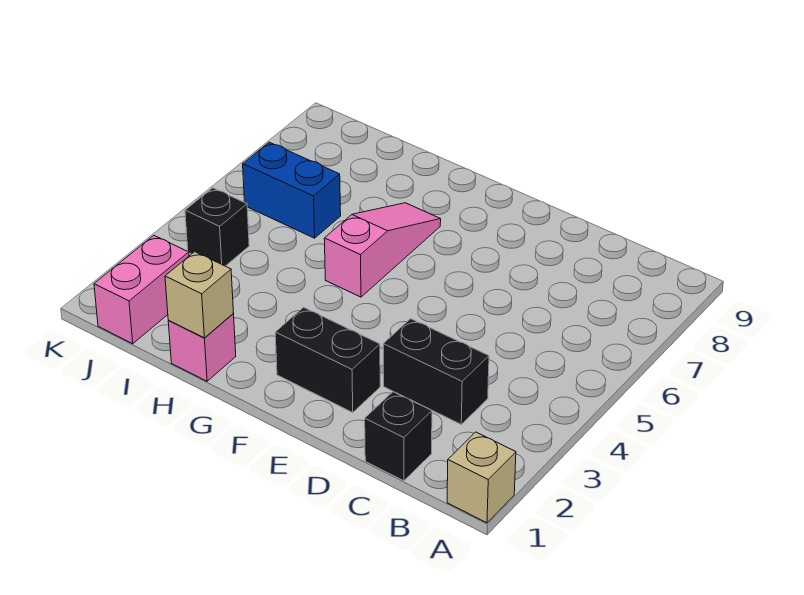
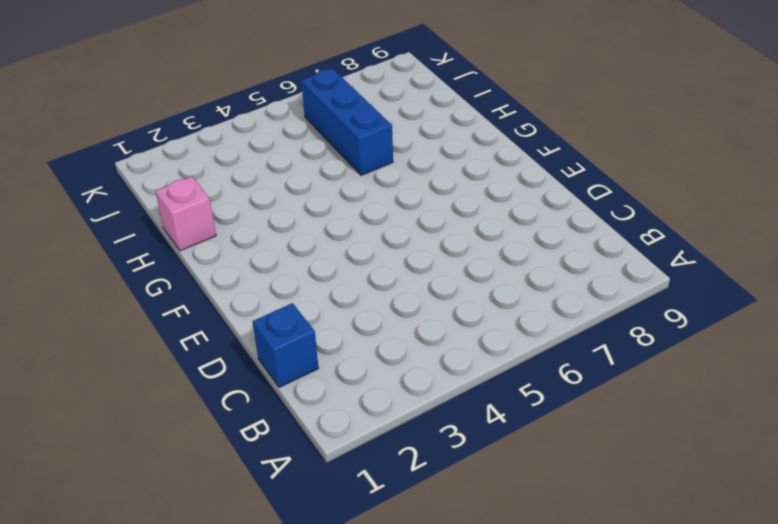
blue 1x1 brick [252,303,319,387] -> black 1x1 brick [365,392,432,481]
blue 1x3 brick [301,69,393,176] -> blue 1x2 brick [243,142,341,238]
none -> tan 1x1 brick [447,432,516,523]
none -> black 1x2 brick [383,319,489,424]

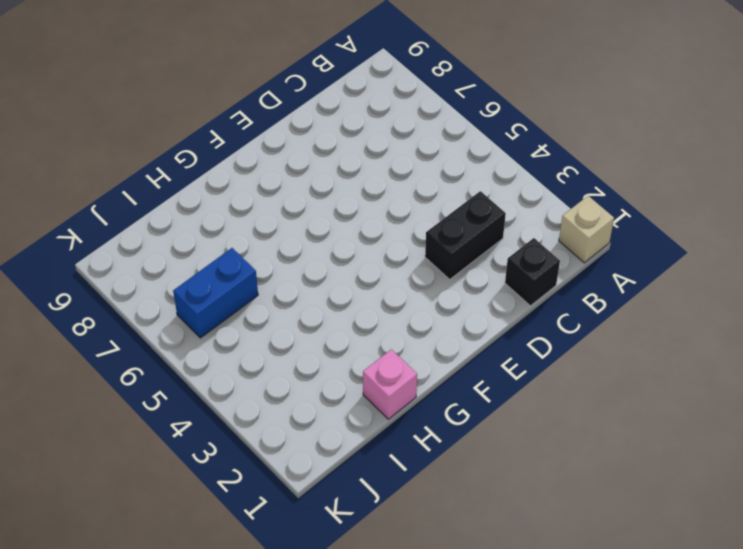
none -> black 1x2 brick [275,307,380,413]
none -> pink 1x3 slope [324,203,441,297]

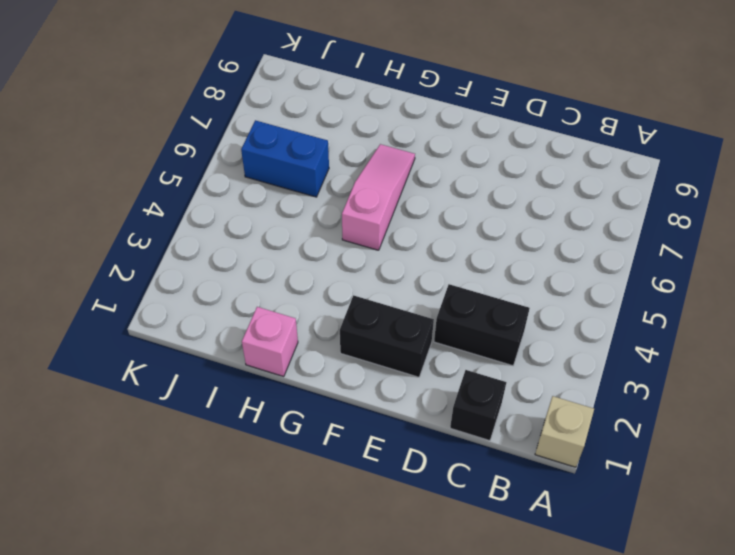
none -> pink 1x2 brick [94,236,189,344]
none -> black 1x1 brick [185,188,249,266]

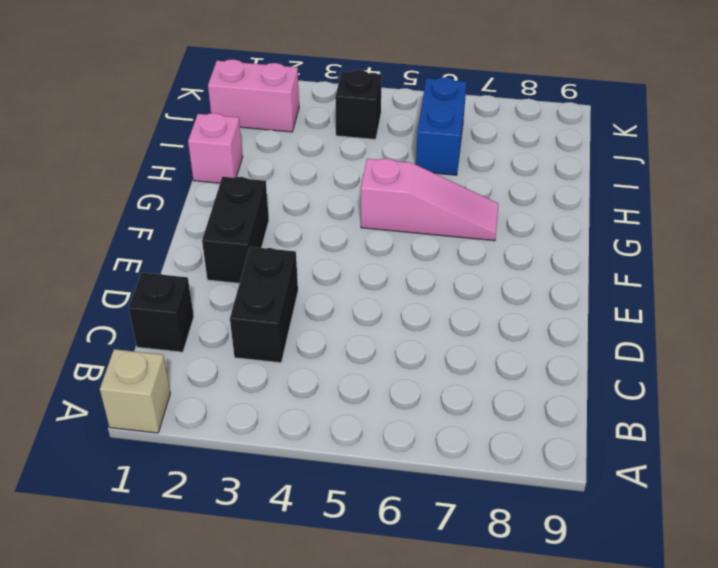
none -> tan 1x1 brick [165,252,234,338]

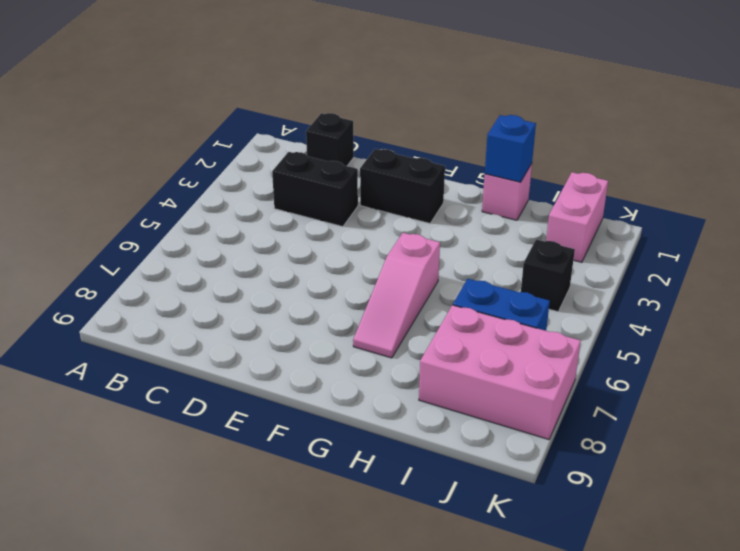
blue 1x1 brick [485,115,536,182] -> tan 1x1 brick [165,252,234,338]
pink 2x3 brick [419,305,581,440] -> none
none -> tan 1x1 brick [447,432,516,523]

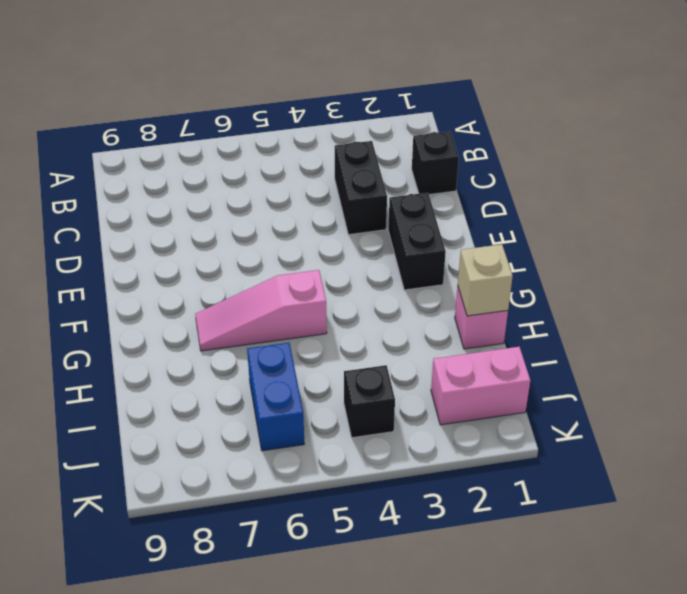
none -> tan 1x1 brick [447,432,516,523]

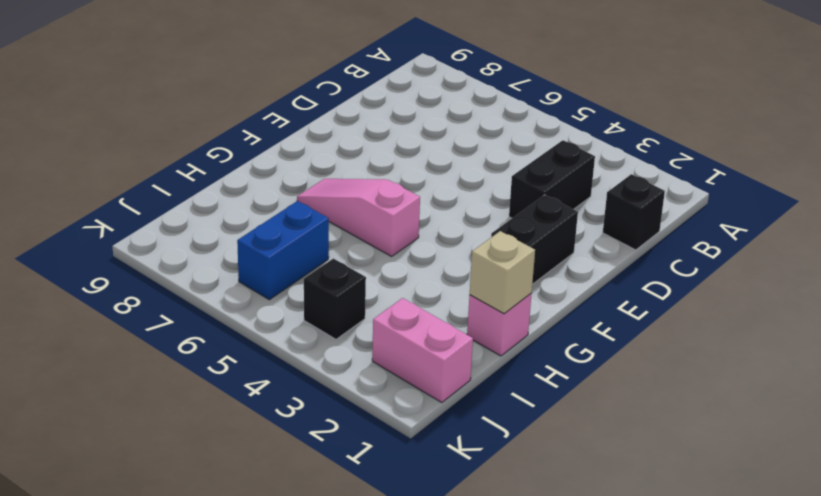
none -> tan 1x1 brick [447,432,516,523]

